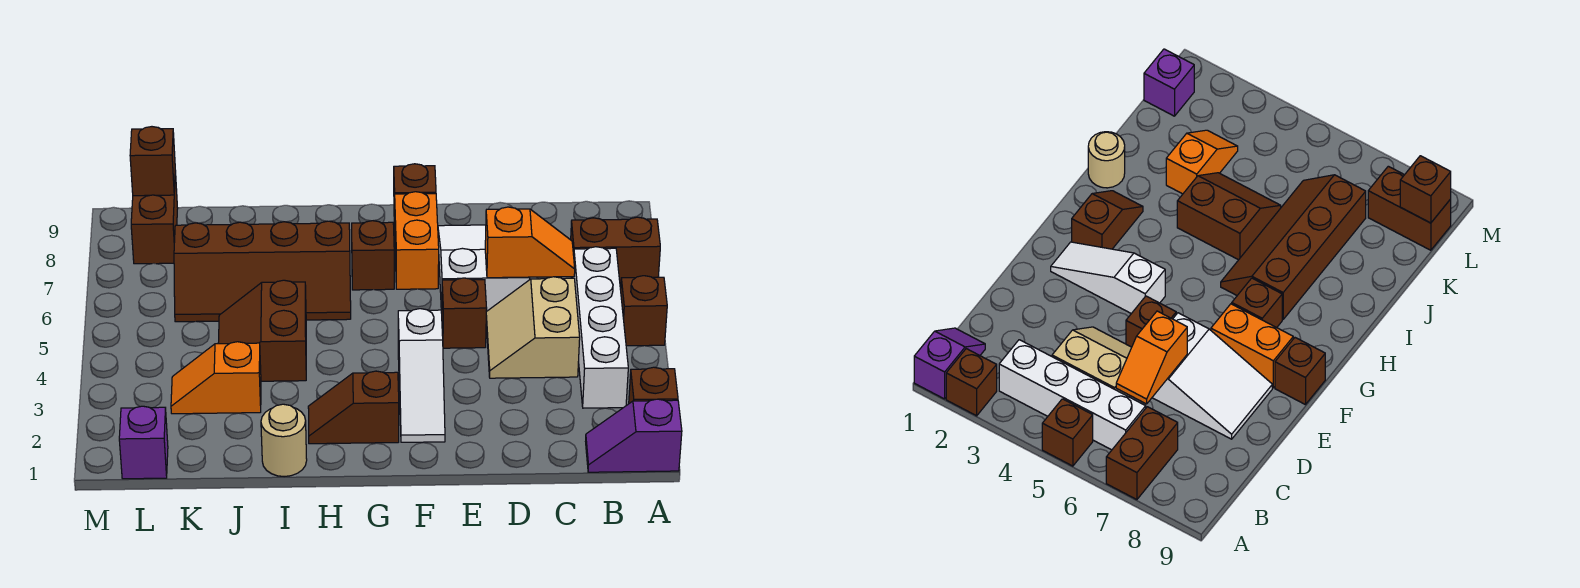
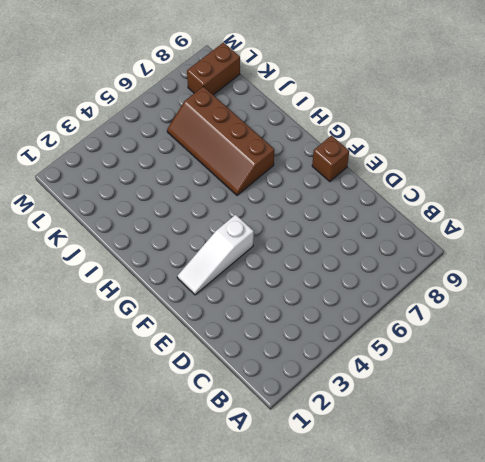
none -> purple 1x2 slope [586,399,682,472]
none -> brown 1x1 brick [629,367,678,403]
none -> brown 1x1 brick [621,276,667,346]

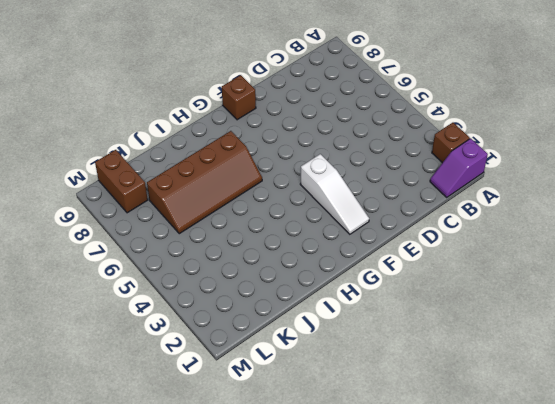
none -> brown 1x1 brick [621,276,667,346]
none -> brown 1x2 brick [571,217,660,286]
none -> white 1x4 brick [573,247,628,408]

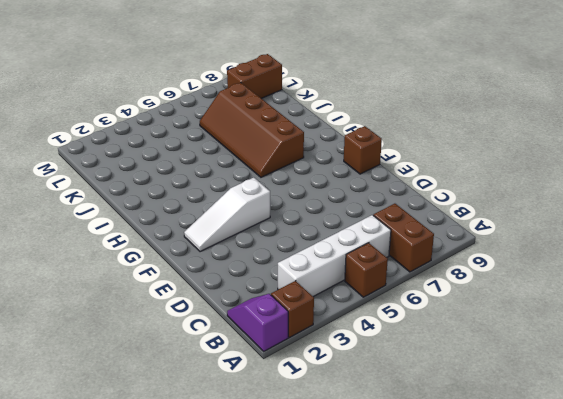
none -> tan 2x2 slope [486,277,580,378]
none -> white 2x3 slope [438,225,530,313]
none -> brown 1x1 brick [442,278,487,348]

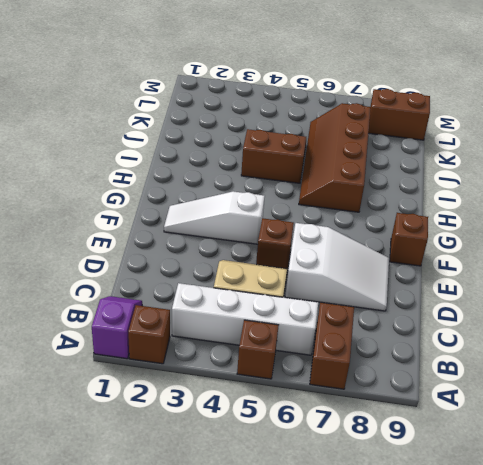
none -> orange 1x2 brick [395,192,439,289]
none -> brown 1x2 slope [308,371,399,444]
none -> brown 1x1 brick [352,221,394,290]

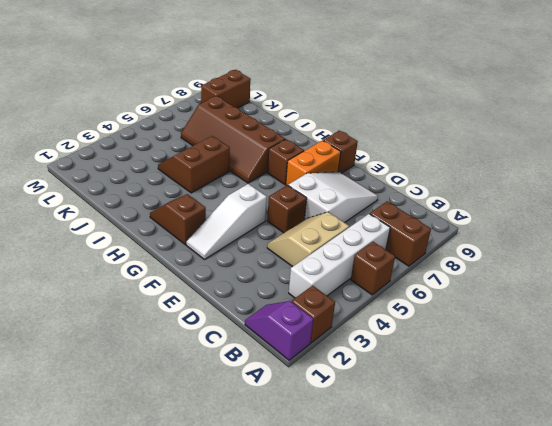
none -> tan 1x1 round brick [261,404,307,477]
none -> orange 1x2 slope [171,342,261,414]
none -> purple 1x1 brick [119,406,168,479]

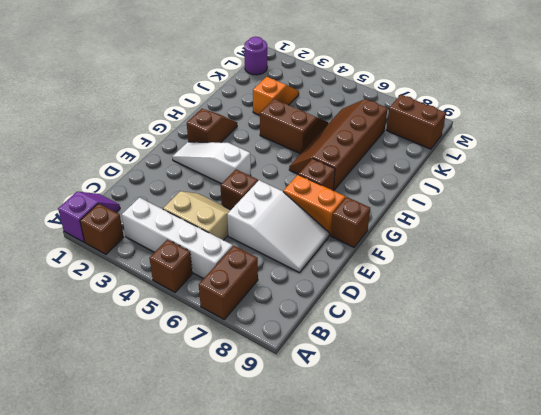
purple 1x1 round brick [244,37,267,75] -> purple 1x1 brick [119,406,168,479]
none -> tan 1x1 round brick [261,404,307,477]
none -> orange 1x2 slope [485,207,575,278]
none -> brown 1x1 brick [130,127,175,196]

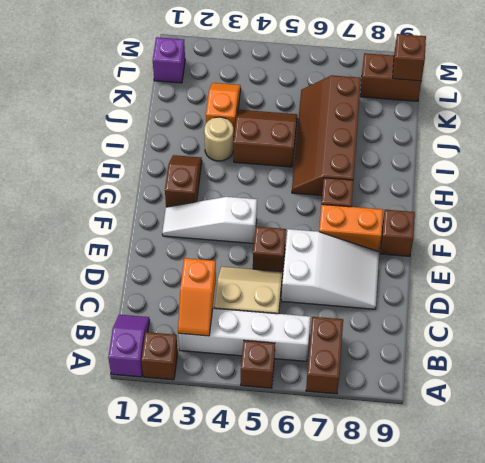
orange 1x2 slope [178,258,216,336] -> orange 1x2 slope moved to [485,207,575,278]
tan 1x1 round brick [204,117,234,161] -> tan 1x1 round brick moved to [261,404,307,477]

